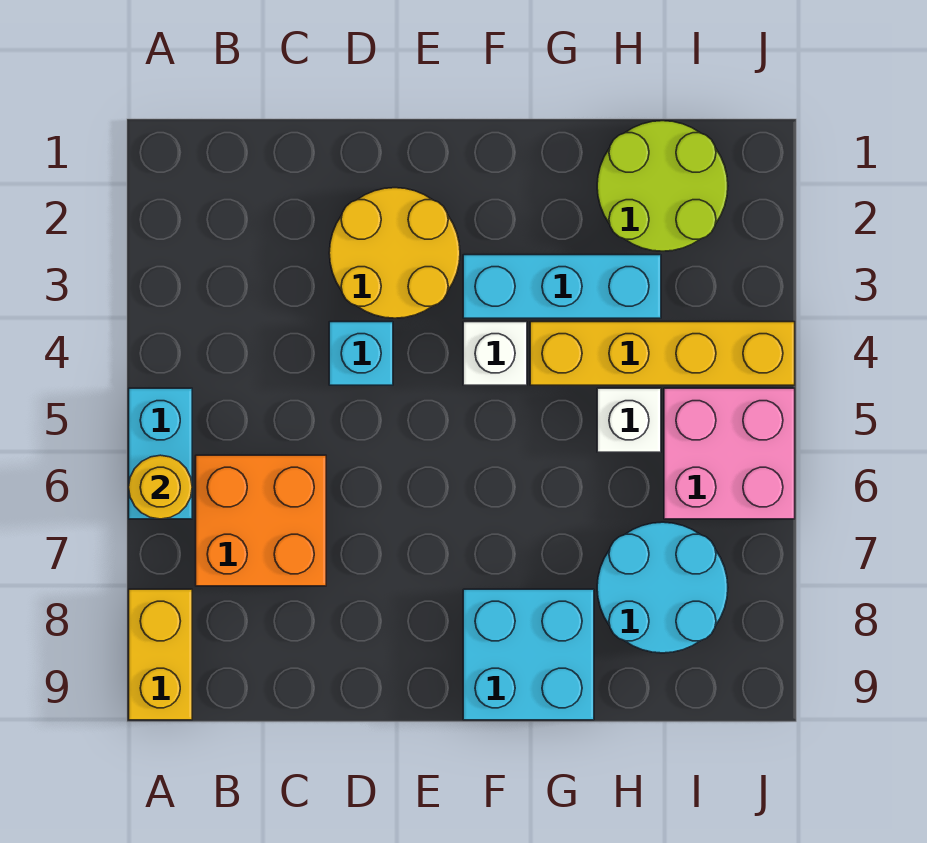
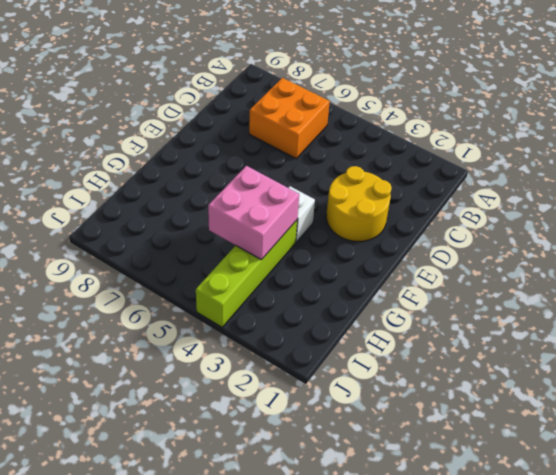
lime 1x4 brick [196,220,297,327] -> yellow 1x4 brick [530,322,795,385]
pink 2x2 brick [208,166,299,260] -> pink 2x2 brick moved to [664,388,795,519]
none -> cyan 1x2 brick [129,388,192,519]
none -> yellow 1x2 brick [129,589,192,720]
none -> cyan 1x1 brick [329,322,393,385]

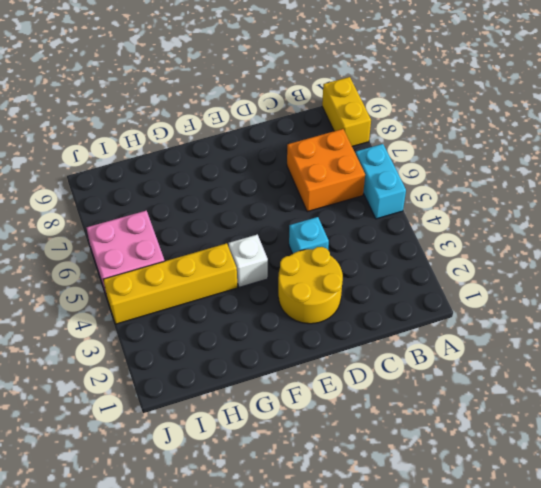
none -> cyan 1x3 brick [463,255,661,318]
none -> cyan 2x2 brick [463,589,594,720]
none -> lime 2x2 round brick [597,121,728,251]

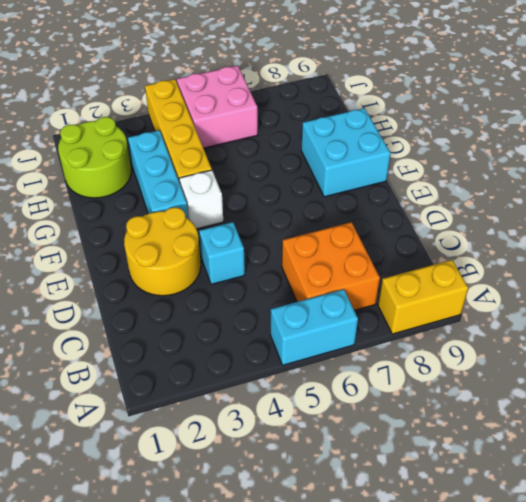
none -> white 1x1 brick [597,388,661,452]
none -> cyan 2x2 round brick [597,522,728,653]
none -> yellow 1x1 round brick [129,455,192,519]

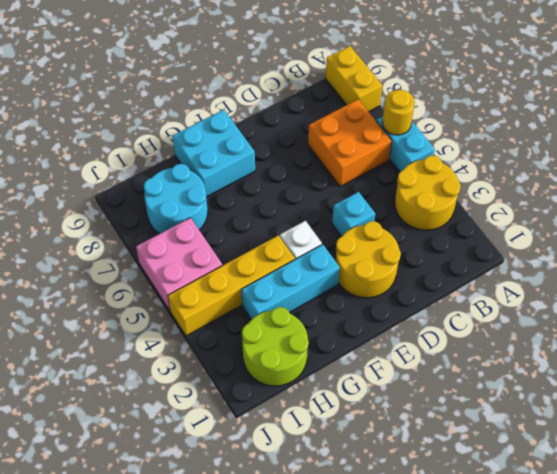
yellow 2x2 round brick [395,156,461,230] -> none
none -> white 1x1 brick [597,388,661,452]

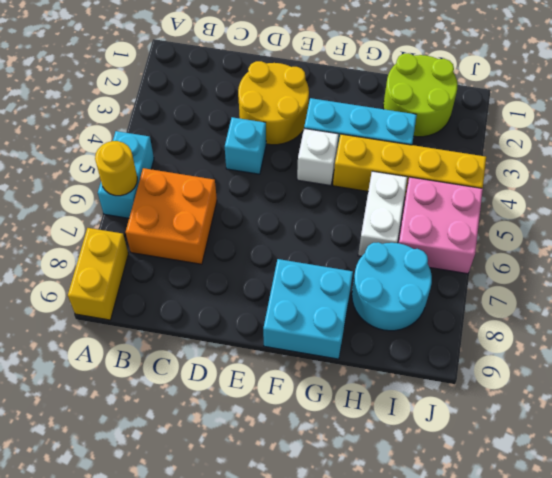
white 1x2 brick [358,171,407,256] -> white 1x1 brick [597,388,661,452]

